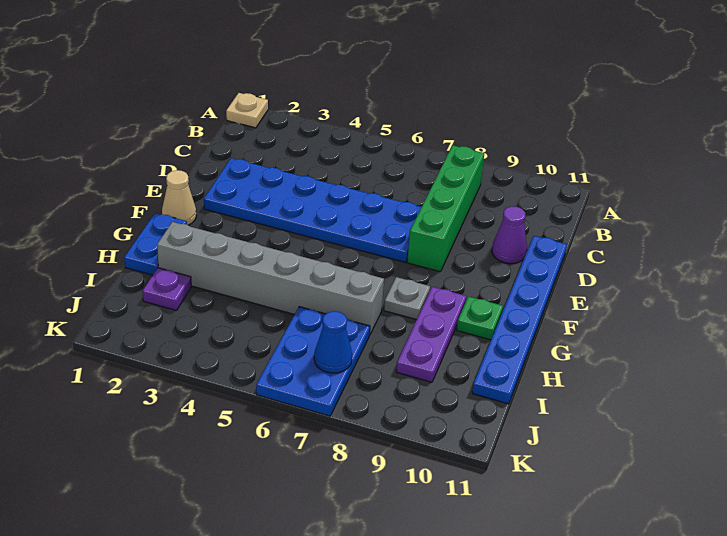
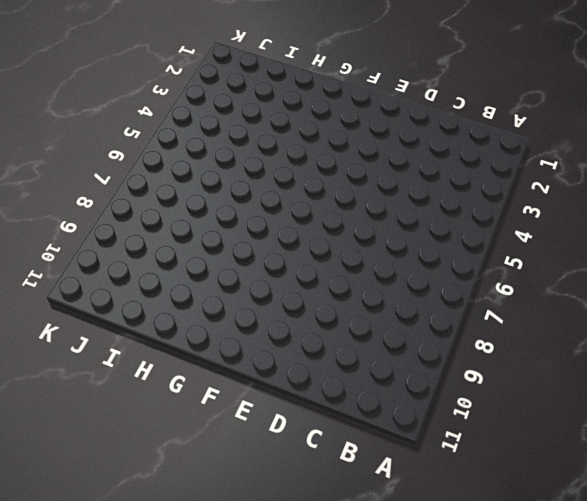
none -> tan 1x1 plate [226,93,268,128]
none -> green 1x4 brick [407,145,484,272]
none -> blue 2x6 plate [204,158,421,262]

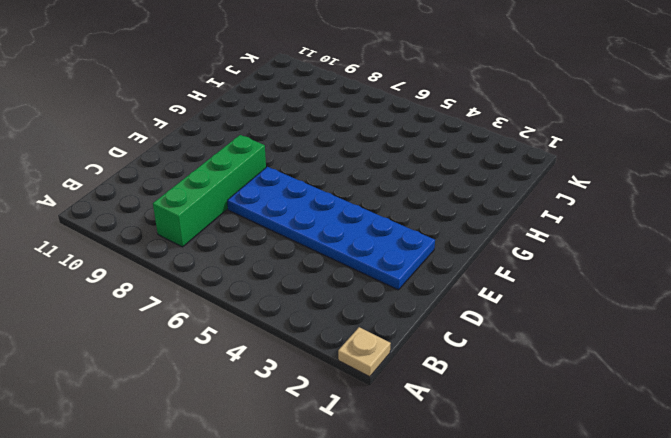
none -> purple 1x1 cone [492,206,527,264]
none -> blue 1x6 plate [472,236,567,404]
none -> tan 1x1 cone [162,170,196,225]

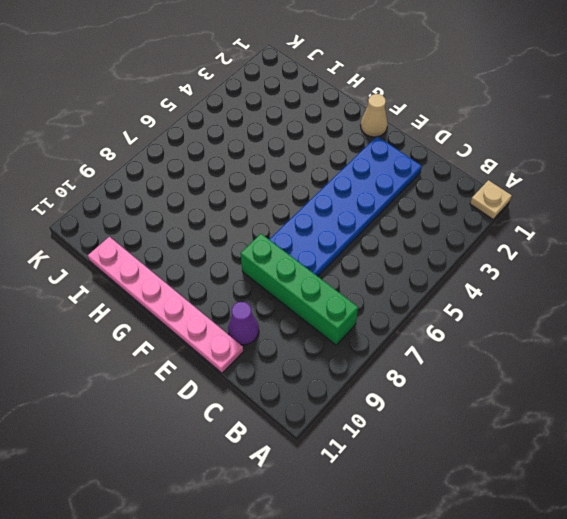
pink 1x6 plate [88,237,243,373] -> blue 1x6 plate [472,236,567,404]
none -> blue 1x2 plate [124,213,187,275]
none -> grey 1x1 plate [384,277,430,320]
none -> purple 1x3 plate [396,287,466,382]

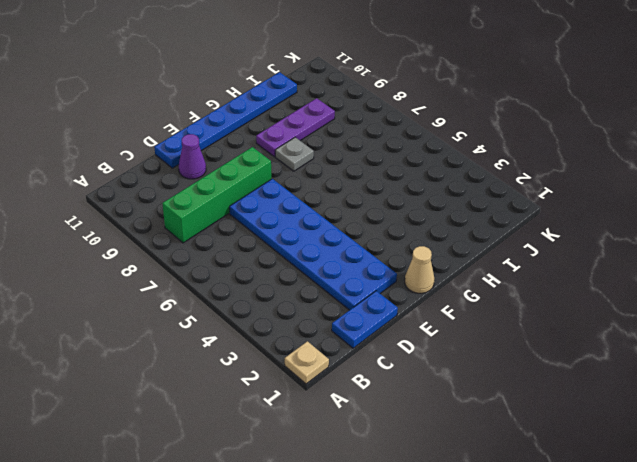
blue 1x2 plate [332,291,398,348] -> blue 1x2 plate moved to [124,213,187,275]
none -> green 1x1 plate [457,296,503,340]
none -> grey 1x6 brick [157,222,384,335]
none -> purple 1x1 plate [143,268,191,311]

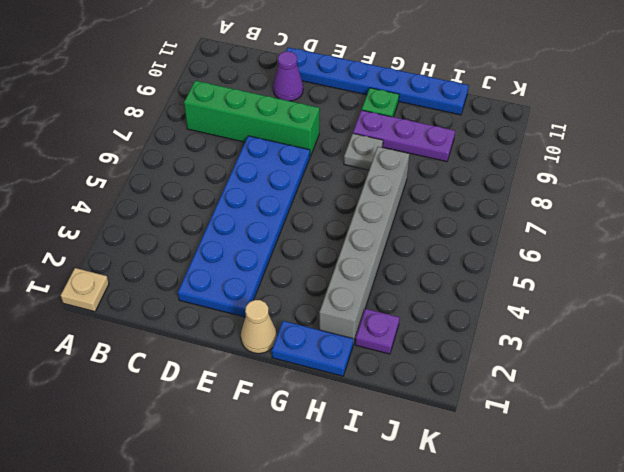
none -> blue 2x3 plate [256,307,370,416]
none -> blue 1x1 cone [314,311,352,373]

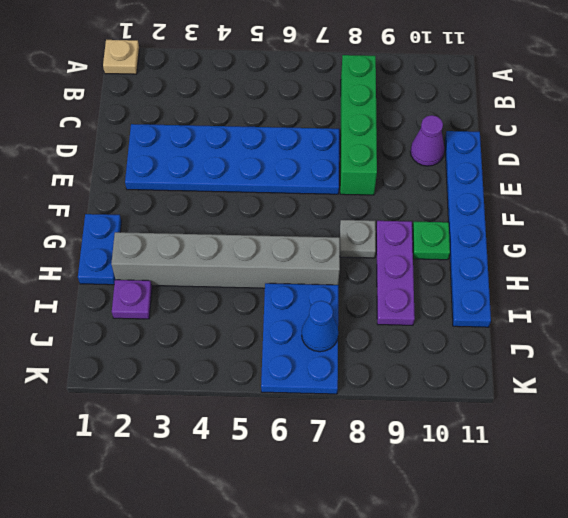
none -> tan 1x1 cone [162,170,196,225]

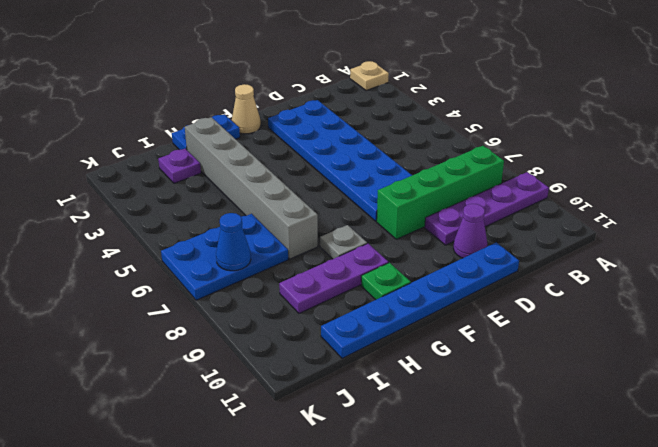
purple 1x4 plate [425,172,549,245] -> none

